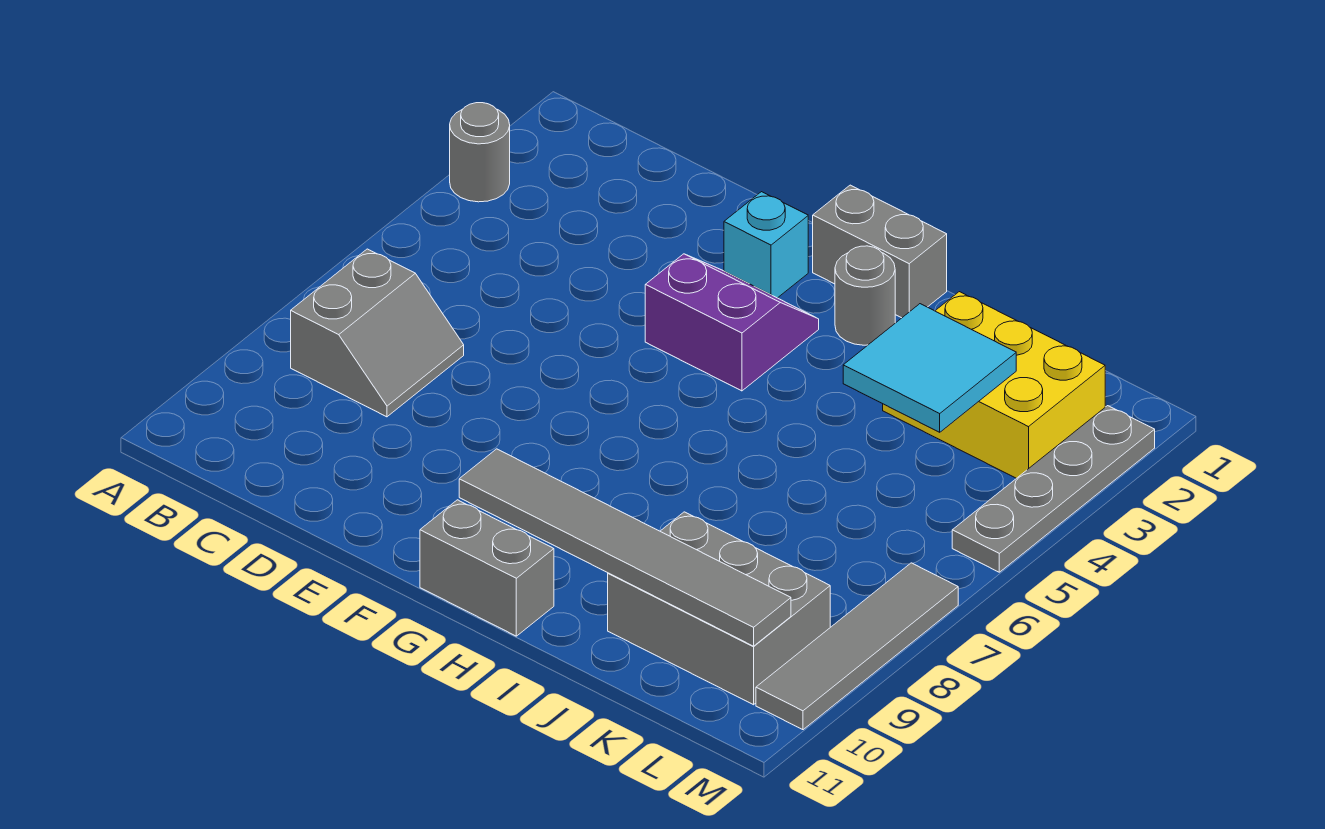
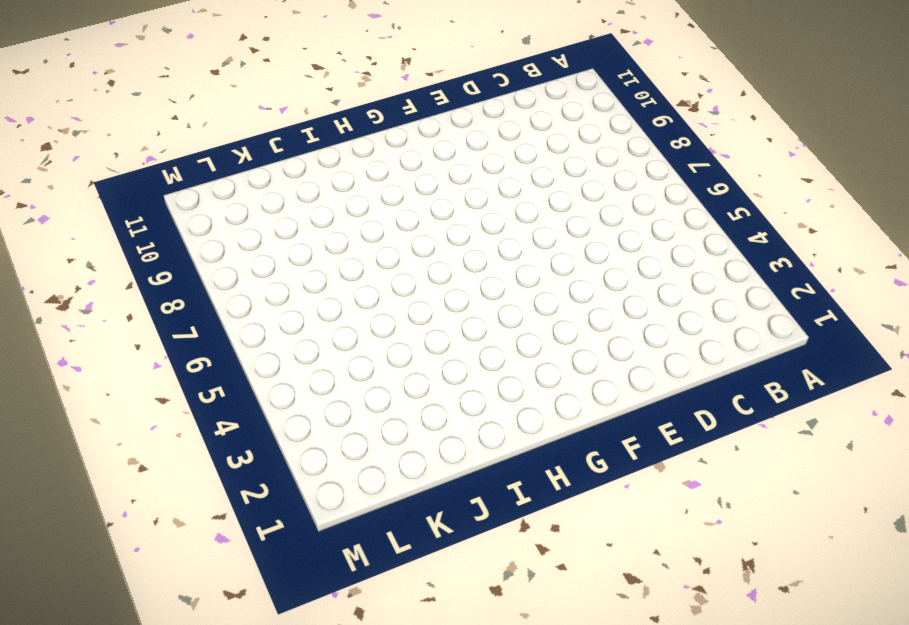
none -> grey 1x1 round brick [450,103,510,202]
none -> grey 2x2 slope [291,249,464,417]
none -> cyan 1x1 brick [724,192,808,298]

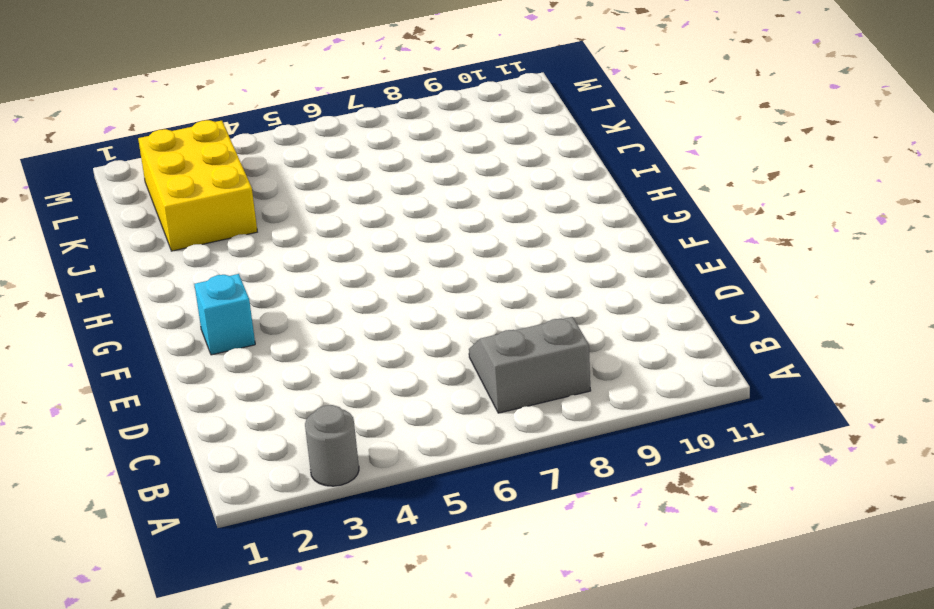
none -> purple 2x2 slope [645,254,819,391]
none -> grey 1x2 brick [813,185,947,318]
none -> grey 1x2 brick [420,500,554,636]

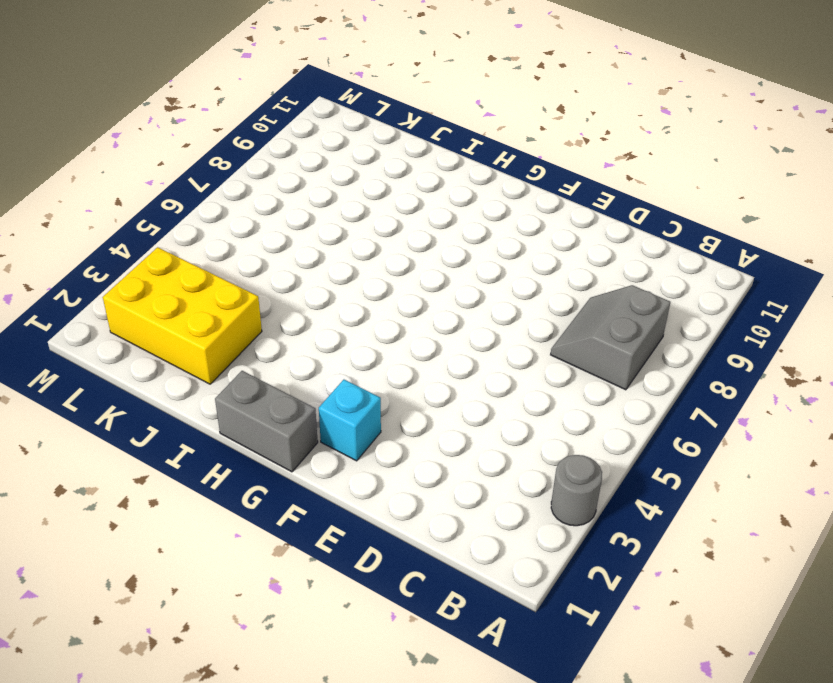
none -> purple 2x2 slope [645,254,819,391]
none -> grey 1x2 brick [420,500,554,636]
none -> grey 1x1 round brick [835,246,895,345]

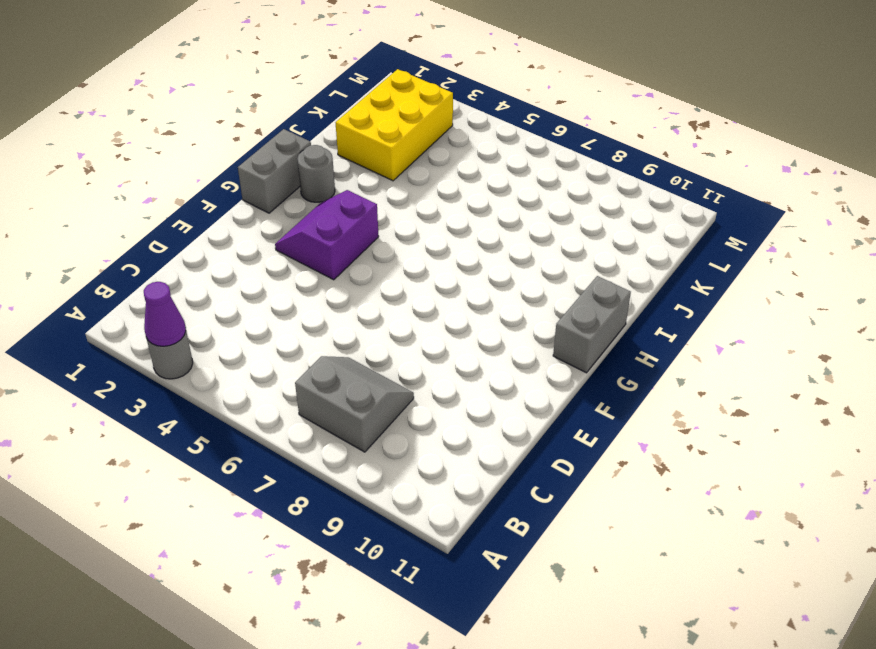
purple 1x1 cone [144,282,186,346] -> none
none -> cyan 1x1 brick [724,192,808,298]
none -> grey 2x3 brick [608,512,830,705]
none -> grey 1x4 plate [952,406,1155,572]

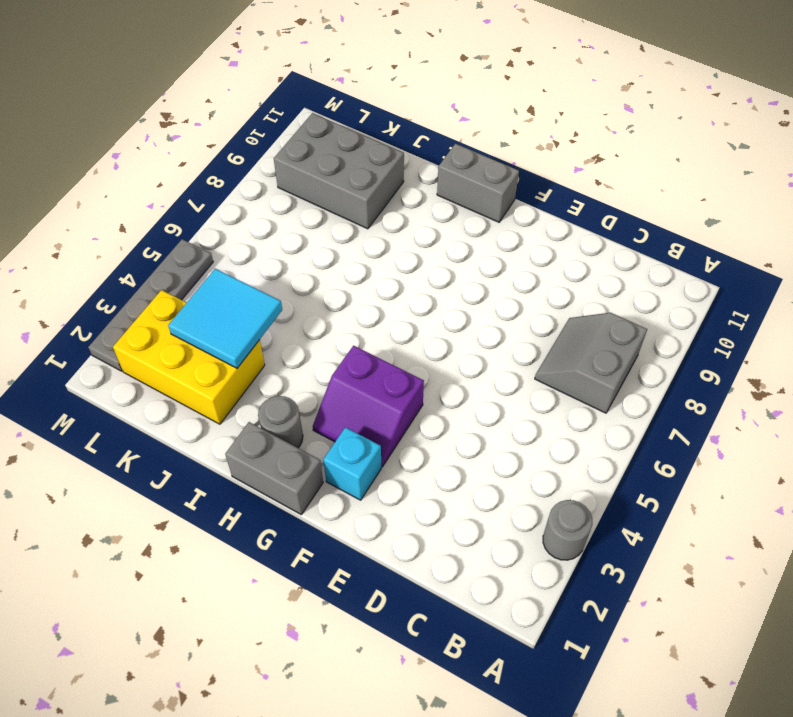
none -> grey 1x4 tile [756,563,958,730]
none -> grey 1x6 tile [459,449,791,646]

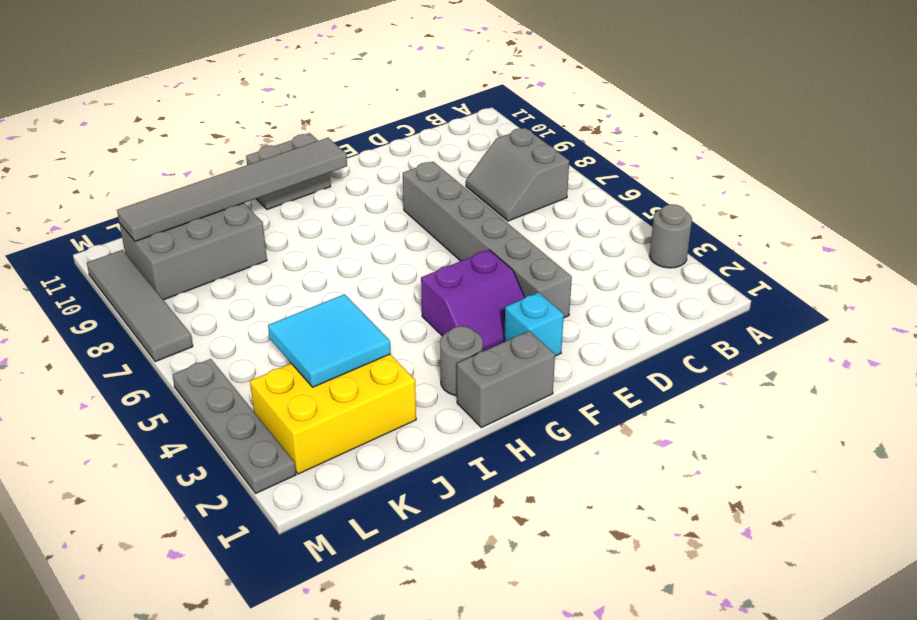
grey 1x6 brick [403,162,572,318] -> none

